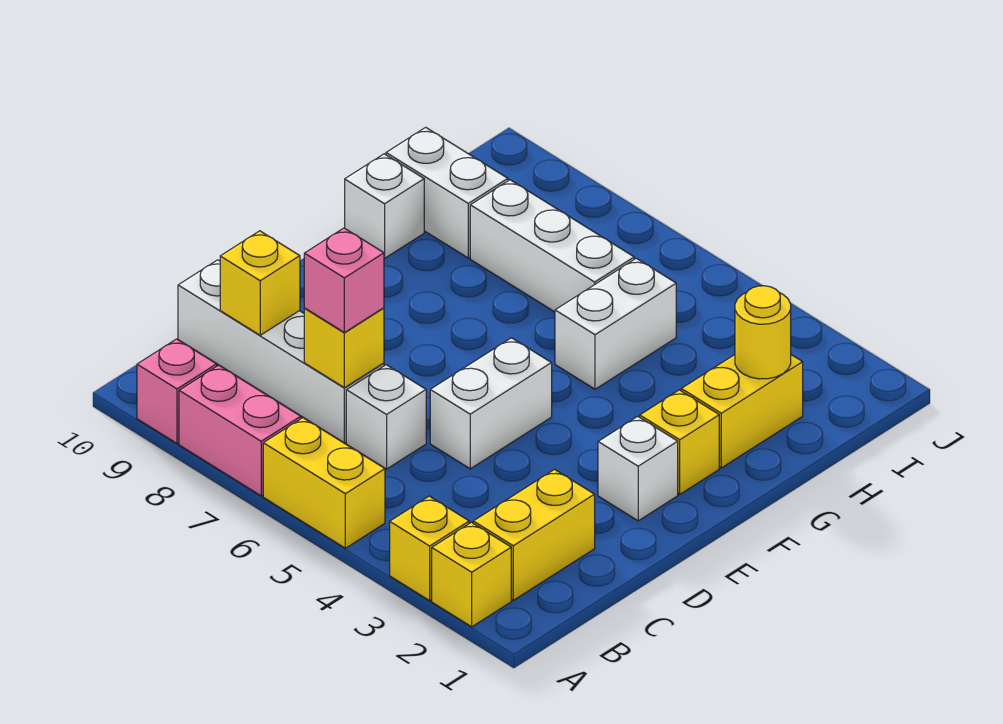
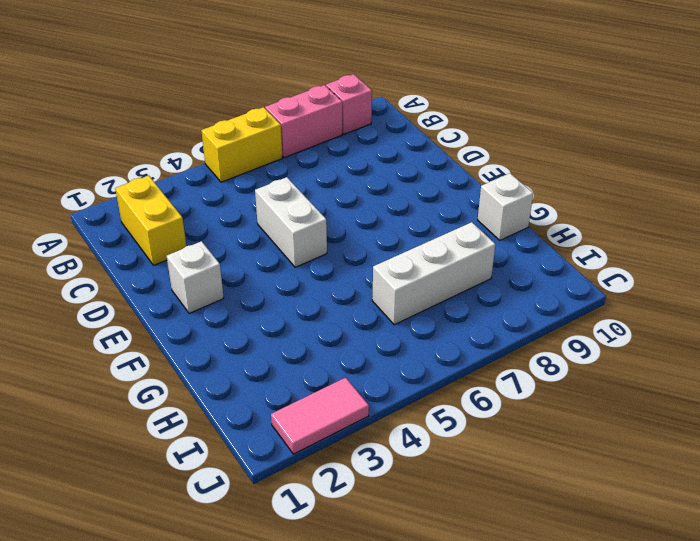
pink 1x2 tile [271,378,369,454] -> none
none -> yellow 1x1 brick [432,522,511,627]
none -> yellow 1x1 brick [390,496,469,601]
none -> white 1x1 brick [346,365,426,469]

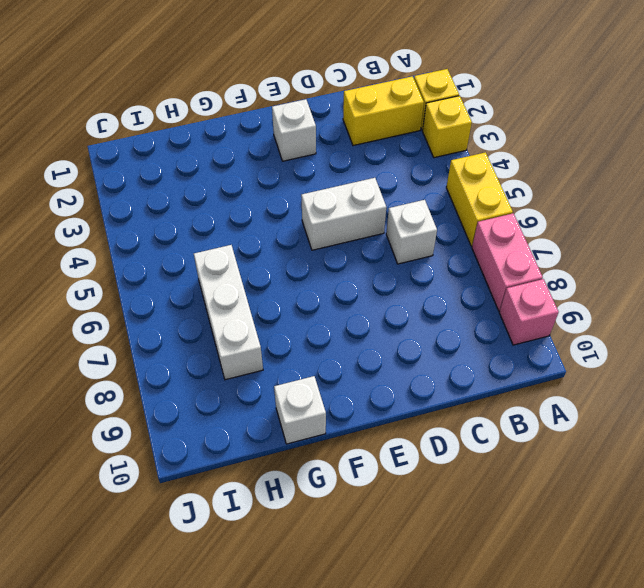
none -> white 1x4 brick [178,260,384,443]
none -> yellow 1x1 brick [640,390,719,494]
none -> yellow 1x2 brick [681,355,803,468]

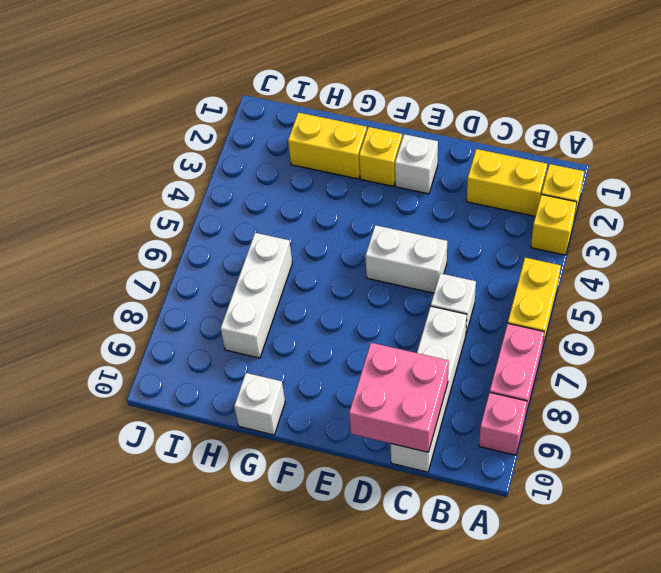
pink 2x2 brick [349,343,449,452] -> yellow 1x1 brick [220,231,300,335]
none -> white 1x2 brick [555,258,676,389]
none -> white 1x2 brick [386,127,508,258]
none -> yellow 1x1 brick [304,308,384,388]

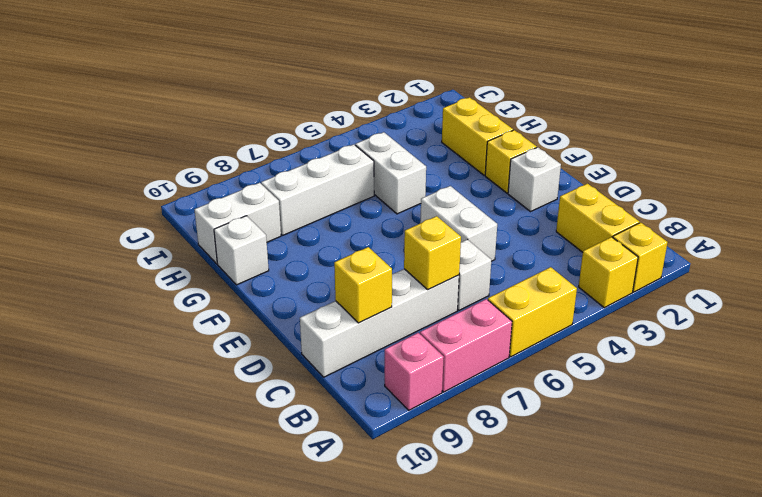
none -> yellow 1x1 round brick [735,286,791,379]
none -> pink 1x1 brick [304,228,384,333]

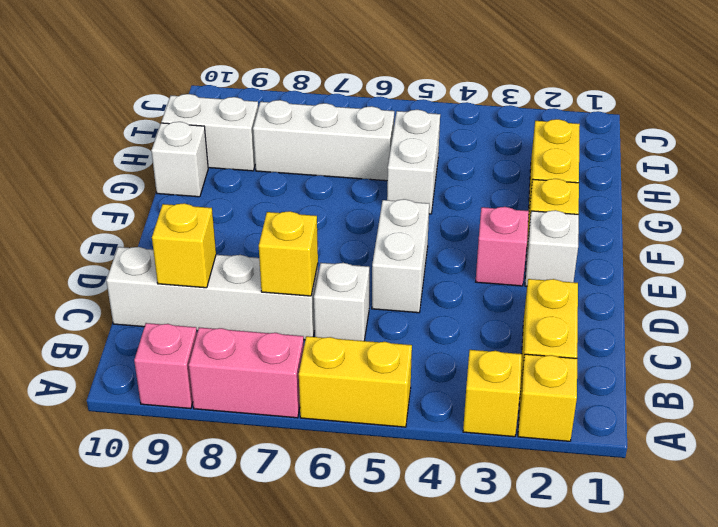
pink 1x1 brick [476,207,529,286] -> pink 1x1 brick moved to [304,228,384,333]
none -> yellow 1x1 round brick [735,286,791,379]

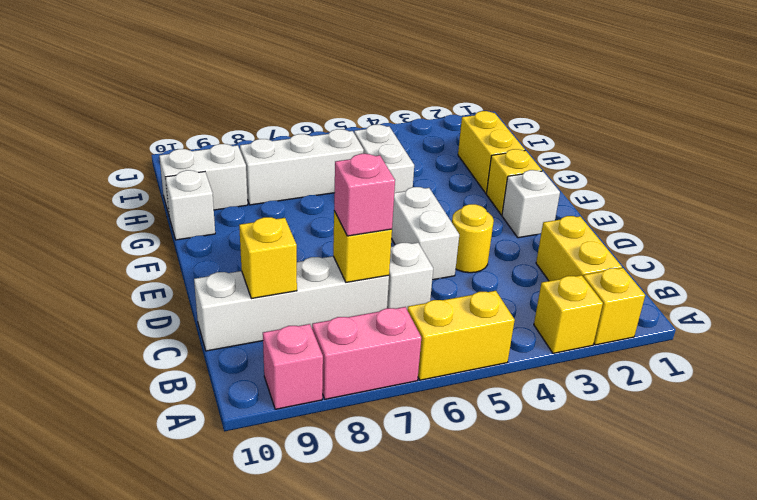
yellow 1x1 round brick [452,204,494,273] -> yellow 1x1 round brick moved to [735,286,791,379]

